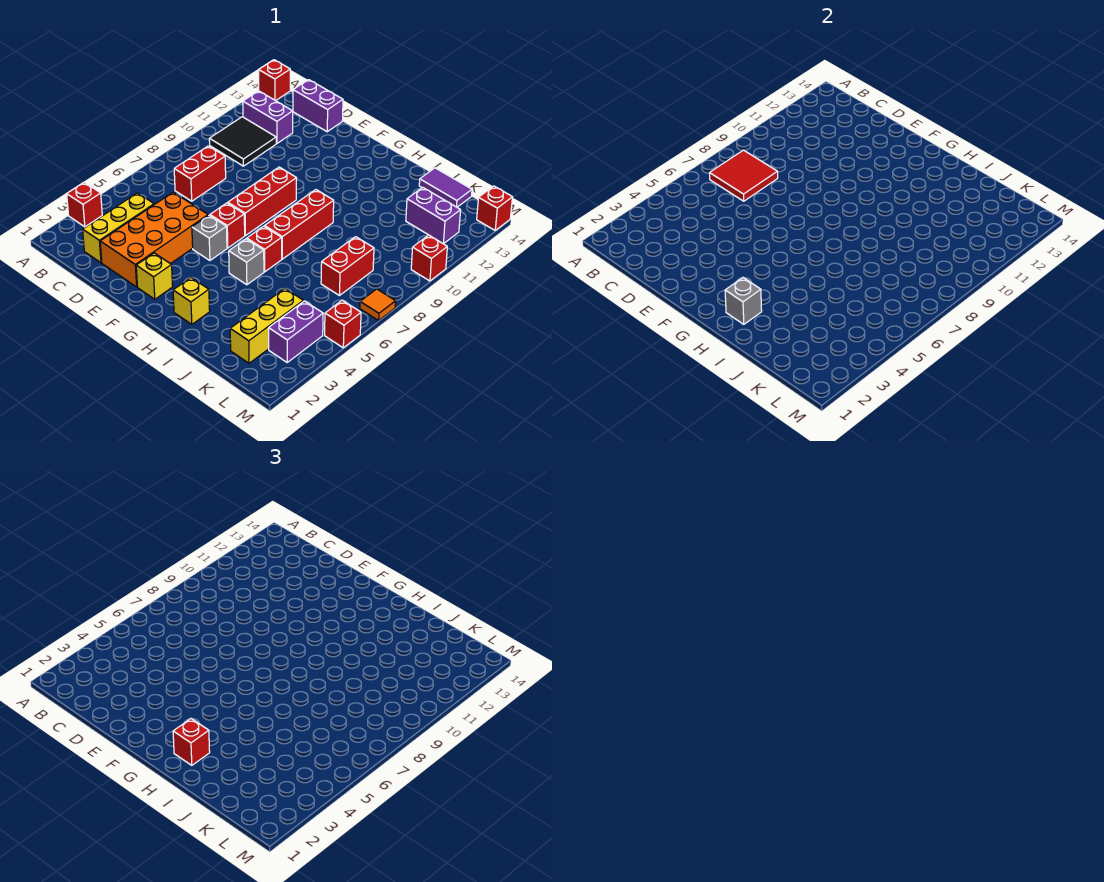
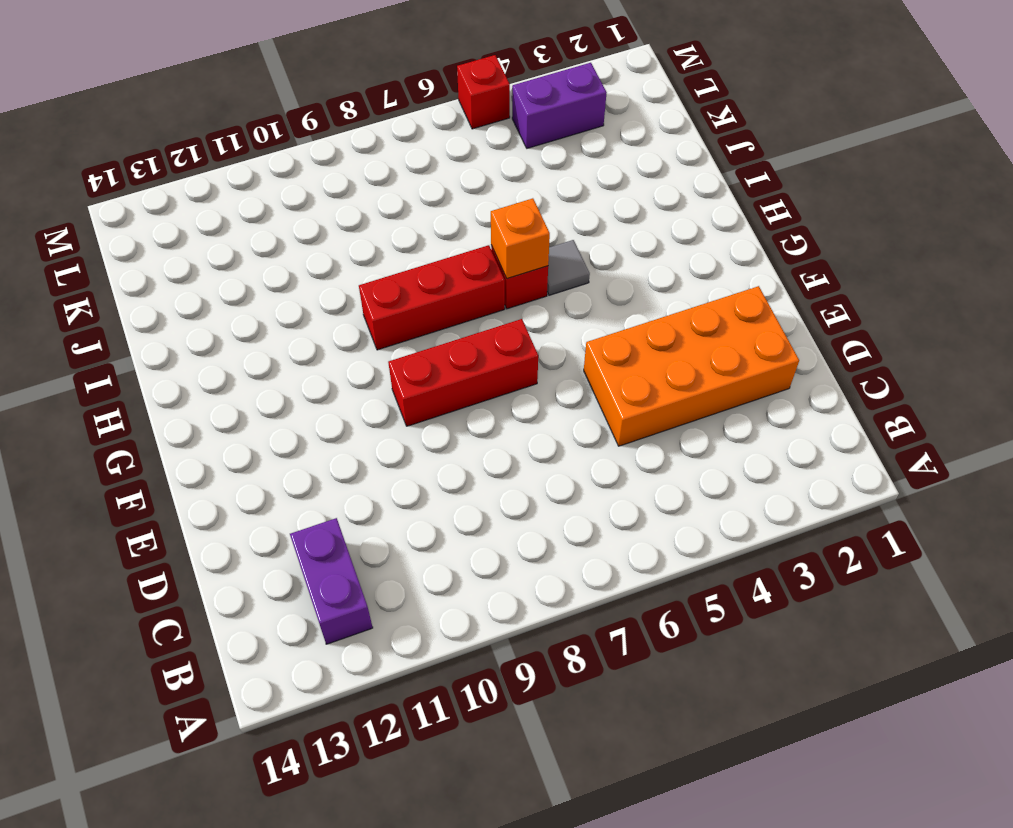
grey 1x1 tile [547,240,590,295] -> grey 1x1 brick [229,239,264,285]
orange 1x1 brick [491,198,550,279] -> none
none -> red 1x1 brick [67,182,102,227]
none -> red 1x1 brick [259,60,290,101]
none -> black 2x2 tile [209,117,276,166]

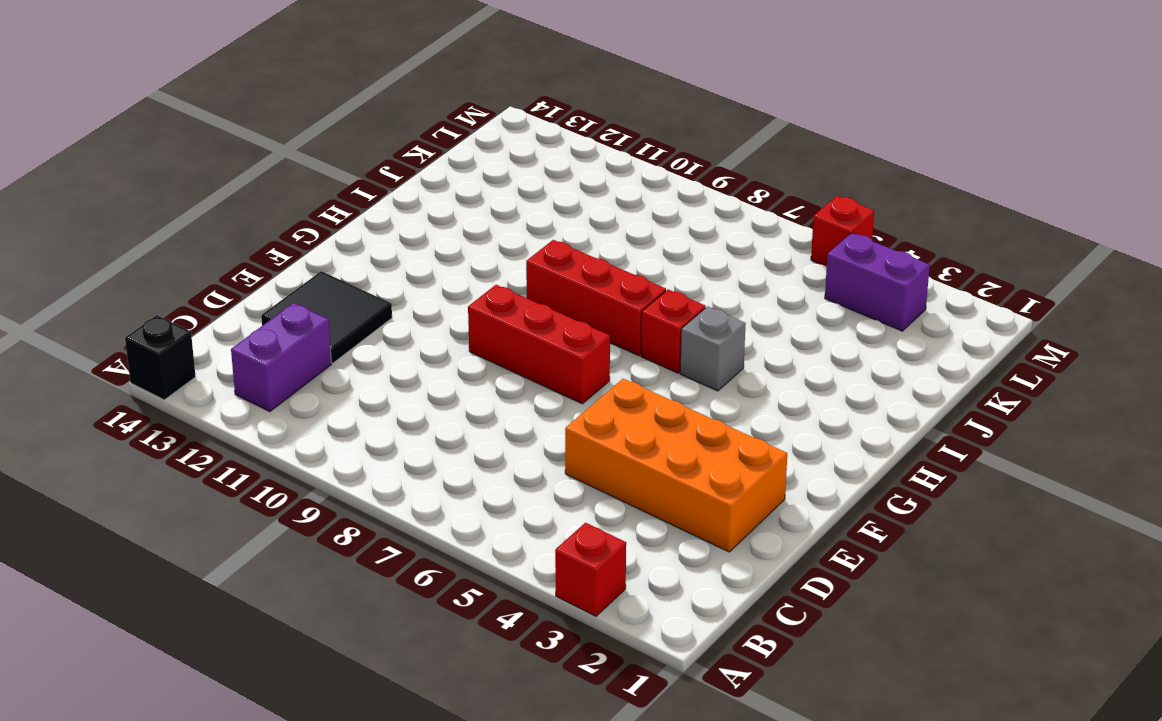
black 1x1 brick [125,315,196,400] -> red 1x1 brick [259,60,290,101]
black 2x2 tile [261,271,392,363] -> black 2x2 tile moved to [209,117,276,166]
none -> yellow 1x3 brick [83,193,154,263]
none -> red 1x2 brick [174,146,226,201]
none -> purple 1x2 brick [293,80,343,132]

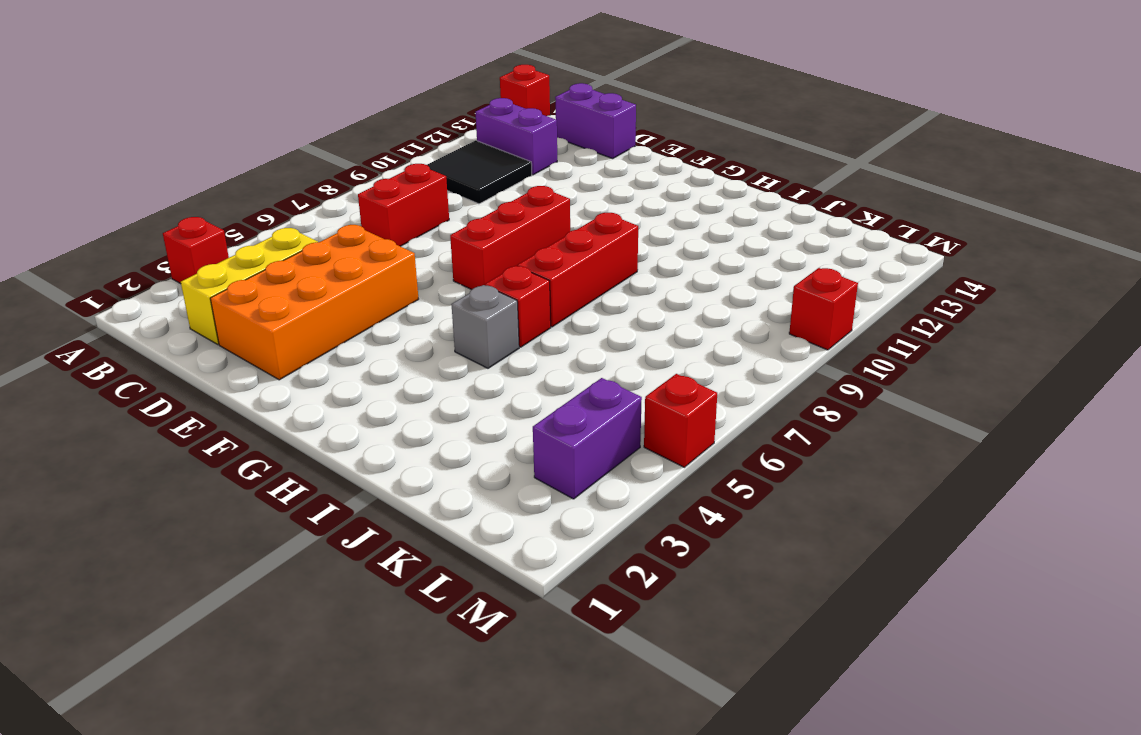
none -> yellow 1x1 brick [136,253,173,299]
none -> grey 1x1 brick [192,215,227,260]
none -> red 1x1 brick [210,203,245,248]

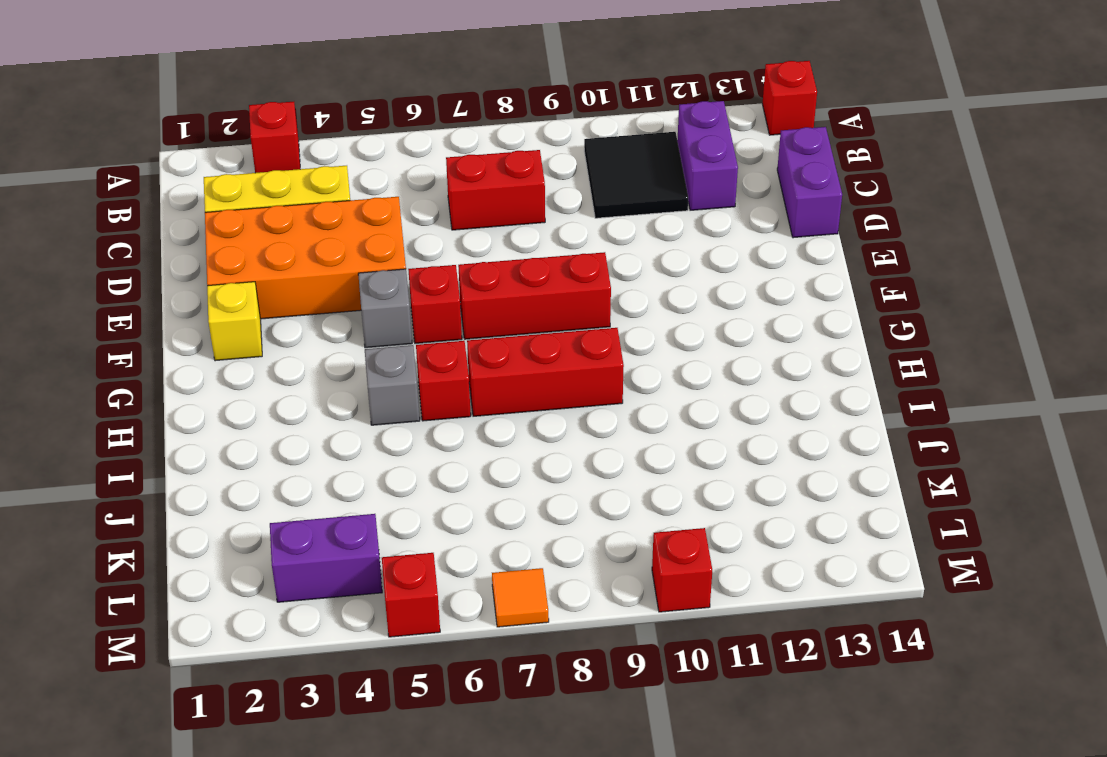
none -> yellow 1x1 brick [173,278,210,324]
none -> purple 1x2 tile [419,168,472,207]
none -> yellow 1x3 brick [230,289,303,363]

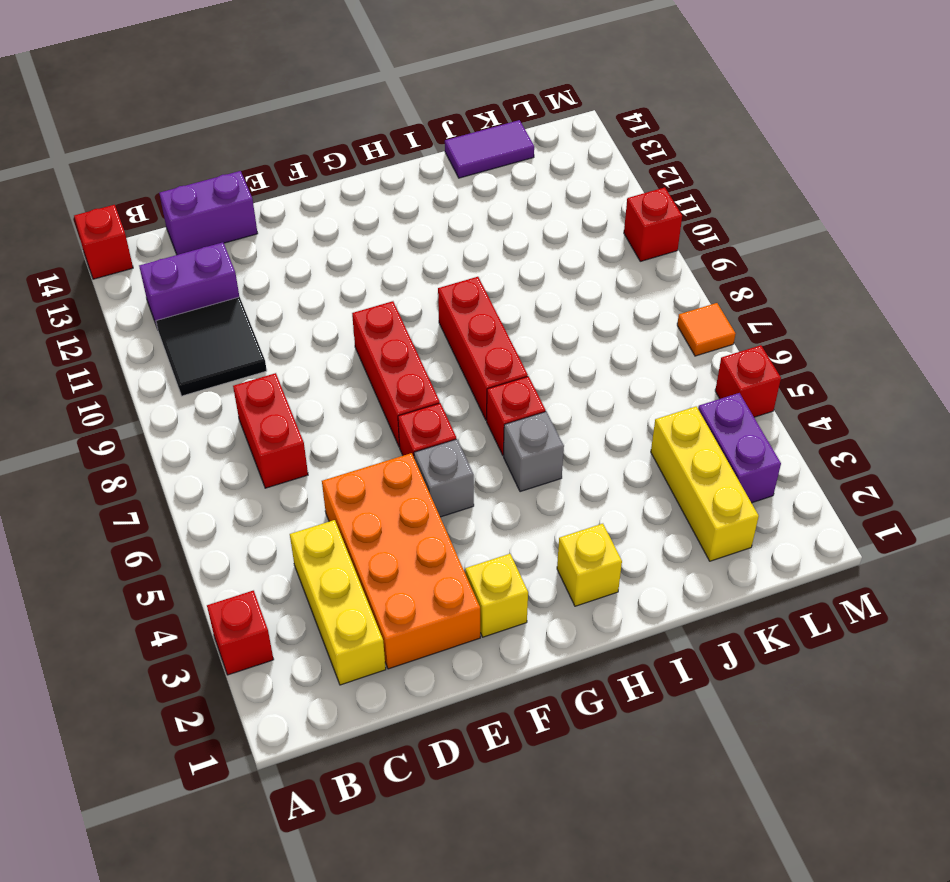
none -> red 1x2 brick [321,237,374,295]
none -> purple 1x2 brick [406,187,461,244]
none -> red 1x1 brick [477,186,512,230]

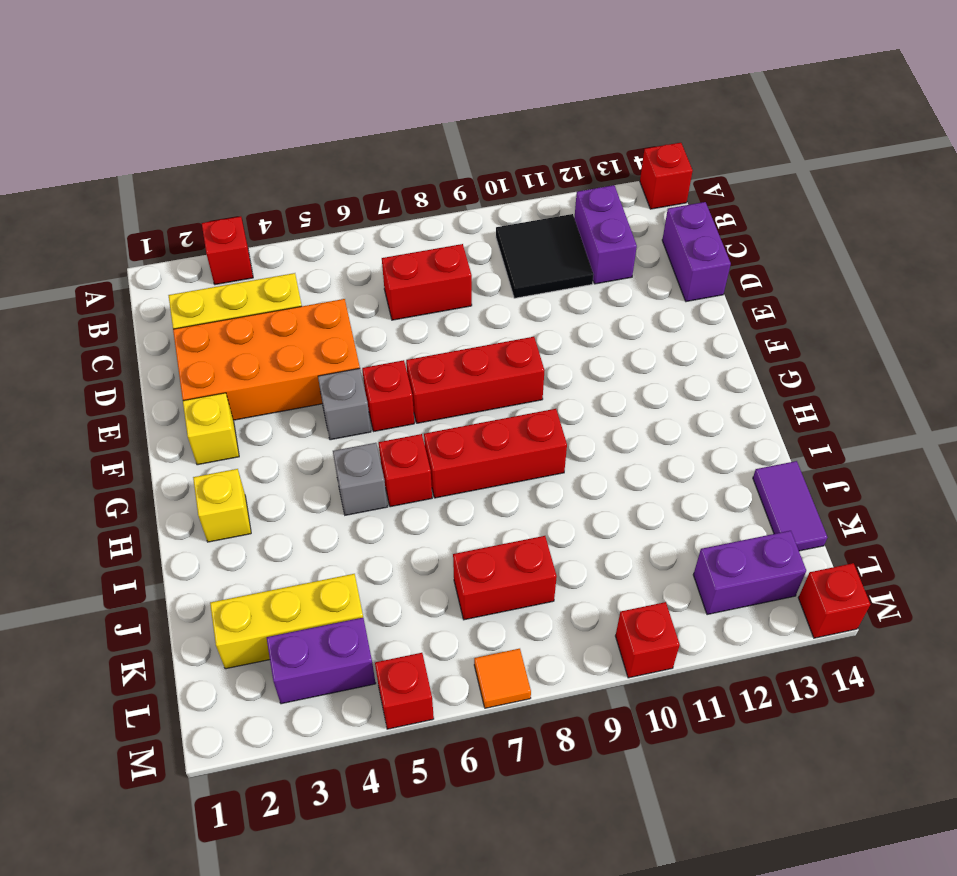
purple 1x2 brick [693,531,806,615] -> purple 1x2 brick turned to [406,187,461,244]
none -> red 2x2 tile [710,150,778,201]
none -> grey 1x1 brick [725,278,762,324]
none -> red 1x1 brick [173,719,210,765]

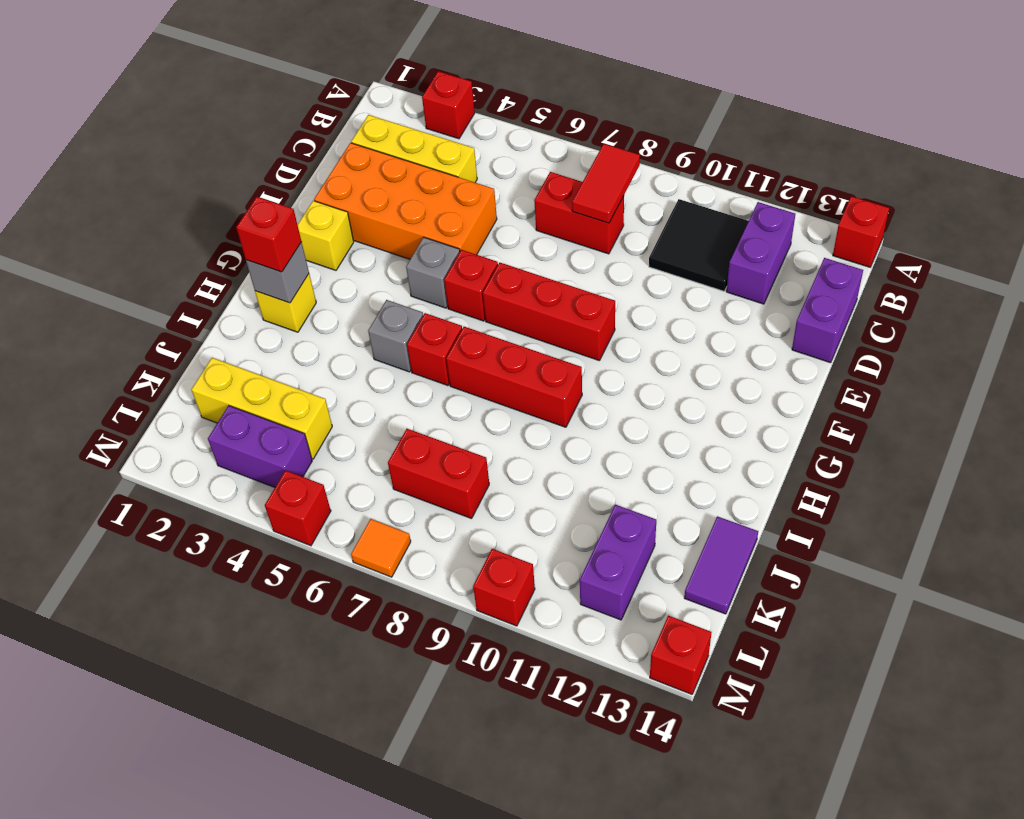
red 1x2 tile [572,144,640,223] -> red 2x2 tile [710,150,778,201]

